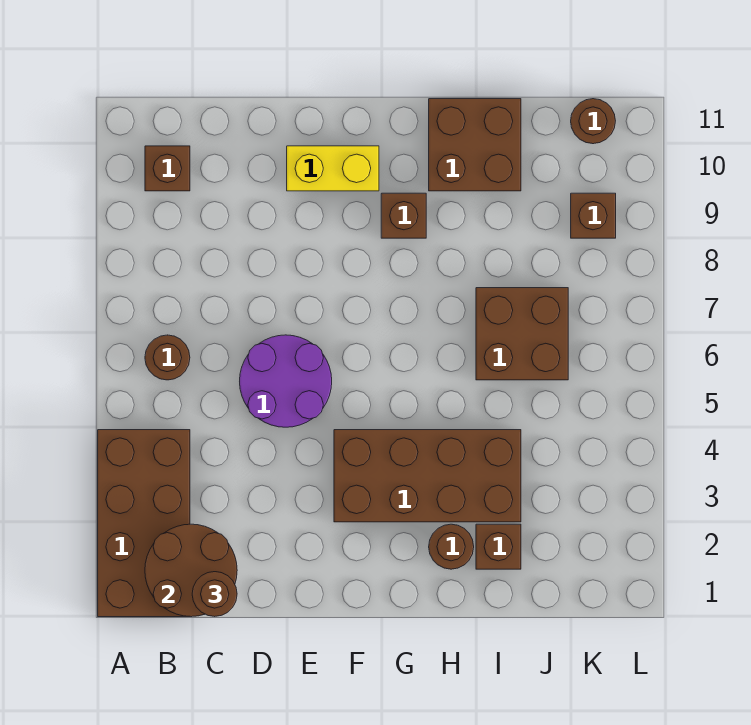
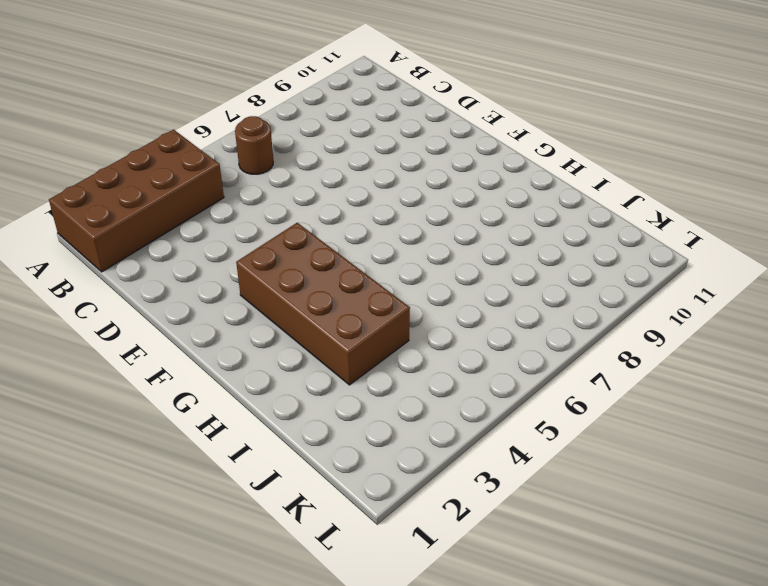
none -> brown 1x1 brick [145,146,190,191]
none -> purple 2x2 round brick [240,335,332,427]
none -> yellow 1x2 brick [287,146,379,191]

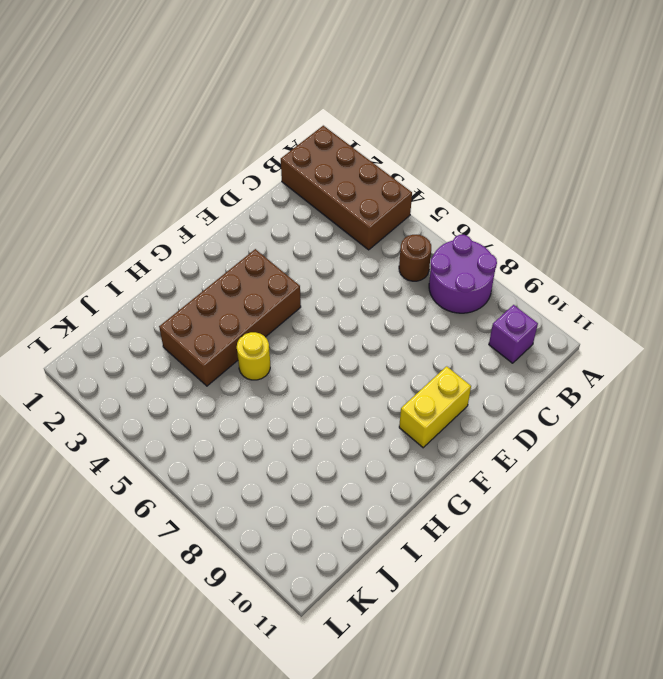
purple 2x2 round brick [429,235,497,313] -> purple 2x2 round brick moved to [240,335,332,427]
purple 1x1 brick [489,305,538,363] -> brown 1x1 brick [145,146,190,191]
yellow 1x1 round brick [237,332,270,380] -> none
none -> brown 1x1 brick [381,193,426,238]
none -> brown 1x1 round brick [429,524,474,569]
none -> brown 2x2 brick [429,99,521,191]

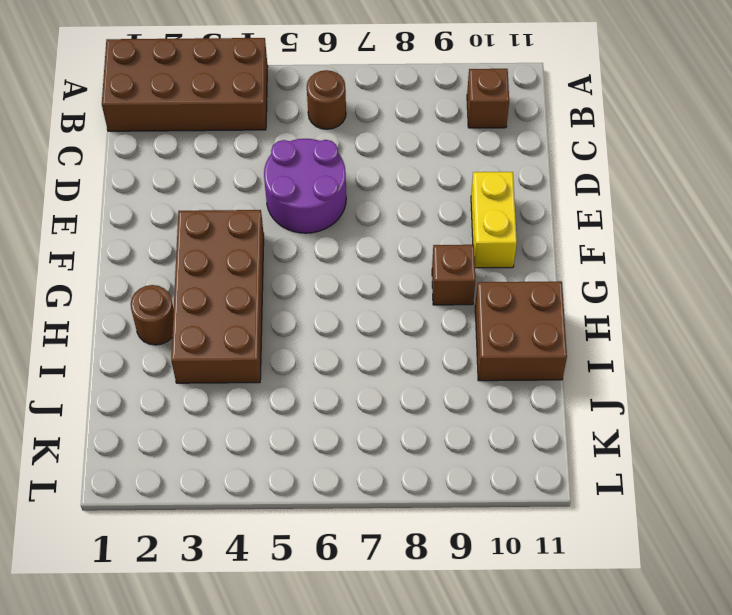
none -> brown 1x1 brick [476,524,521,569]
none -> brown 2x2 brick [476,288,568,380]
none -> brown 1x1 brick [571,193,616,238]

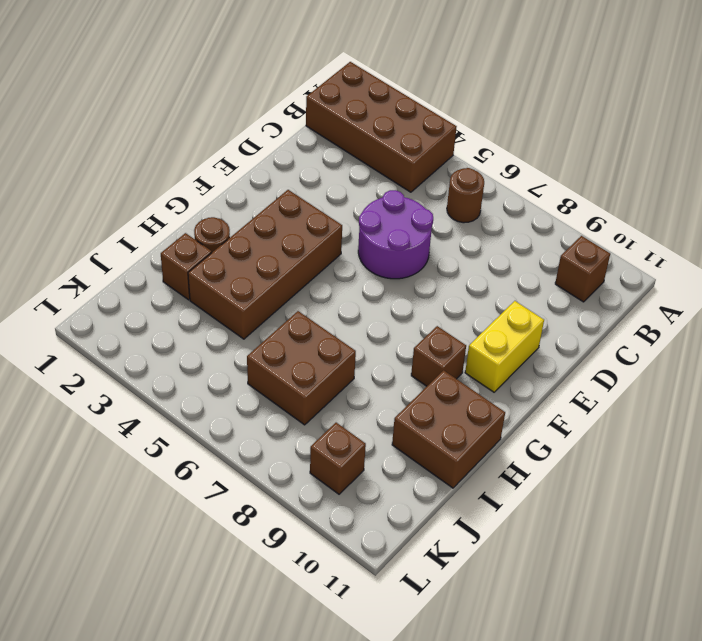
none -> brown 1x1 round brick [571,99,615,144]
none -> brown 2x2 round brick [145,524,237,617]
none -> brown 1x1 round brick [192,572,237,617]

